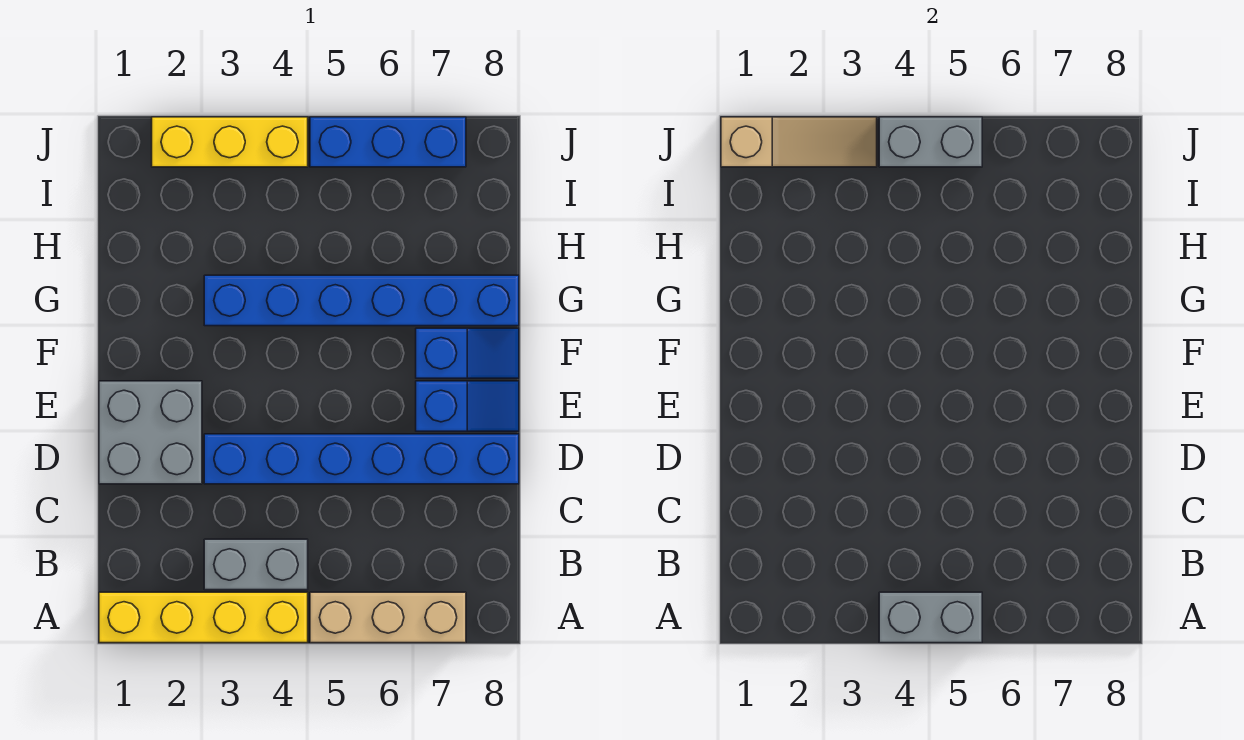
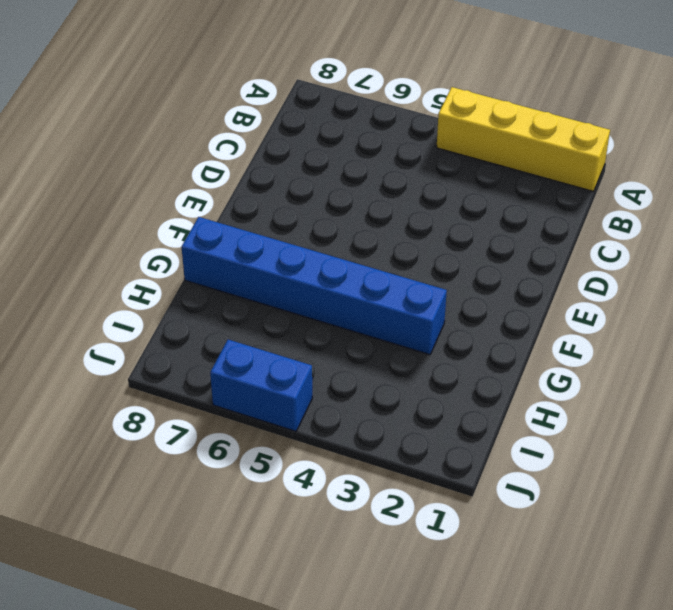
blue 1x2 brick [210,340,312,431] -> blue 1x3 brick [310,117,466,167]
none -> tan 1x3 brick [310,592,466,643]
none -> grey 1x2 brick [204,539,308,590]
none -> grey 2x2 brick [99,381,202,484]

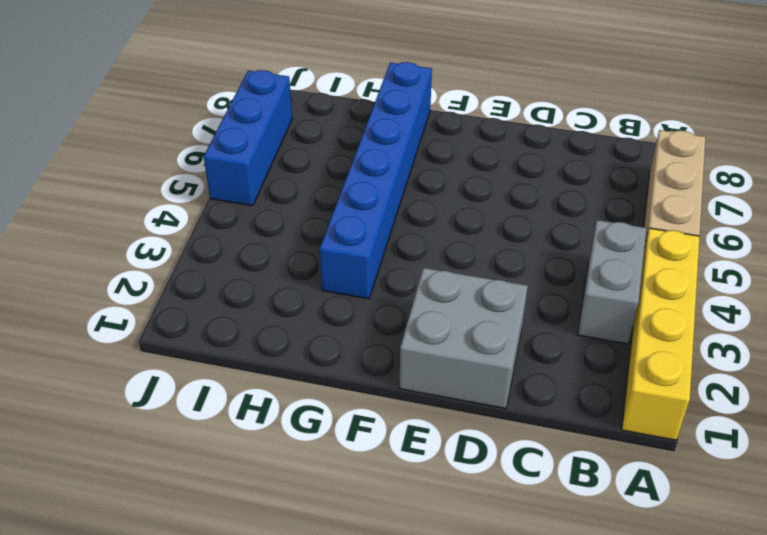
none -> blue 1x6 brick [204,434,519,484]
none -> blue 1x2 slope [416,381,519,431]
none -> blue 1x2 slope [416,328,519,378]

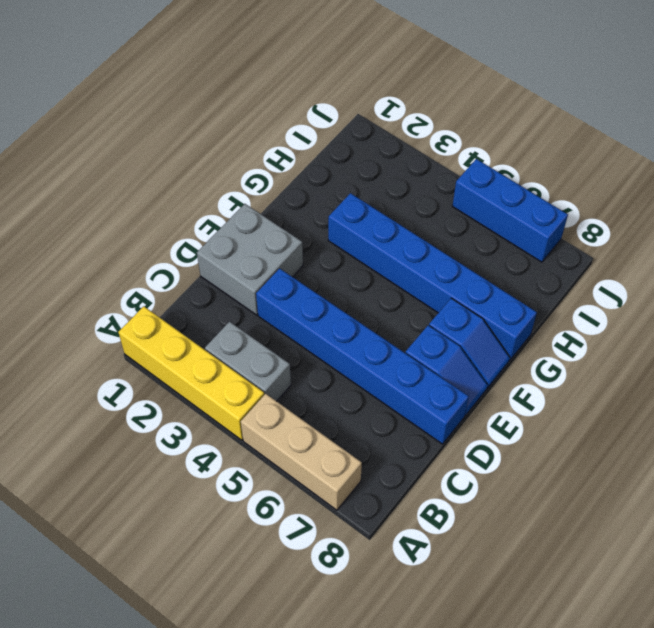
none -> yellow 1x3 brick [152,117,308,167]
none -> grey 1x2 brick [879,592,982,643]
none -> tan 1x3 slope [721,117,877,167]

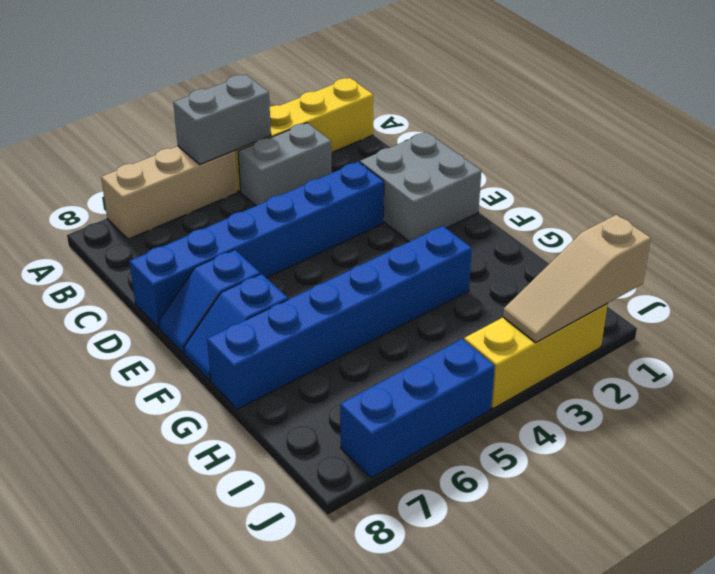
none -> grey 1x2 brick [879,117,982,167]

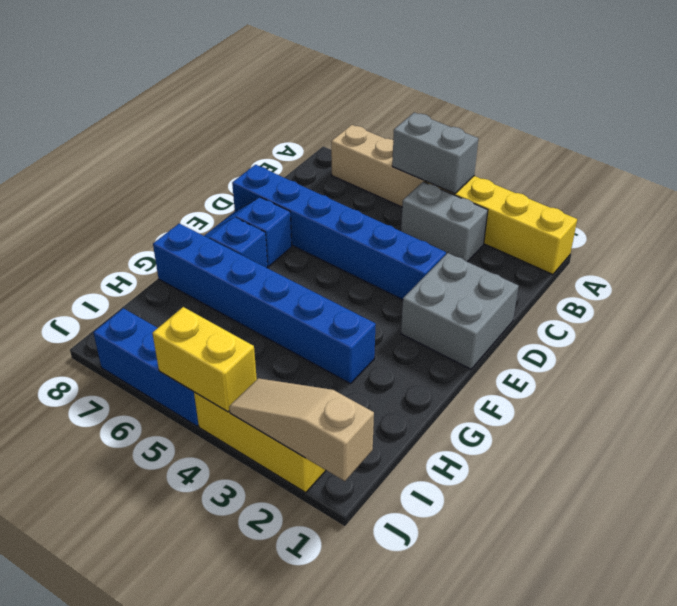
yellow 1x2 brick [152,307,257,412] -> grey 1x2 brick [879,117,982,167]

